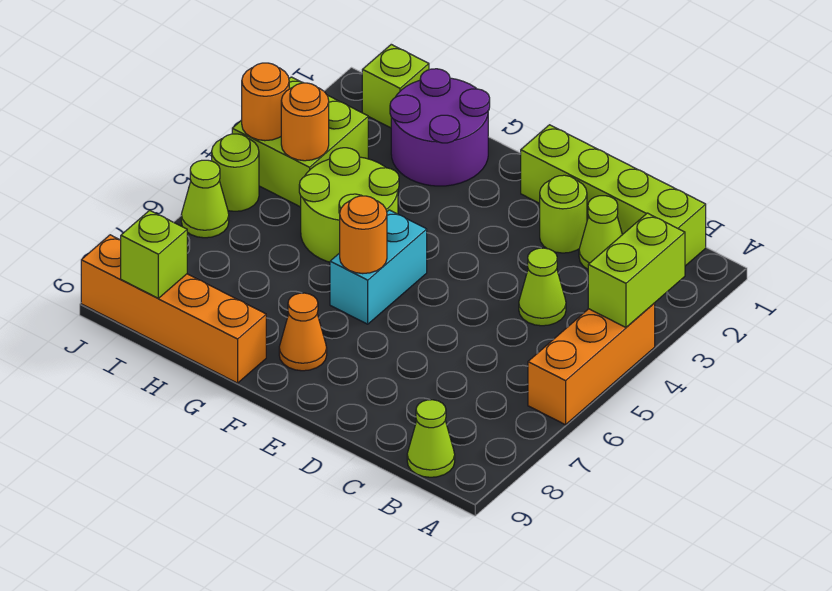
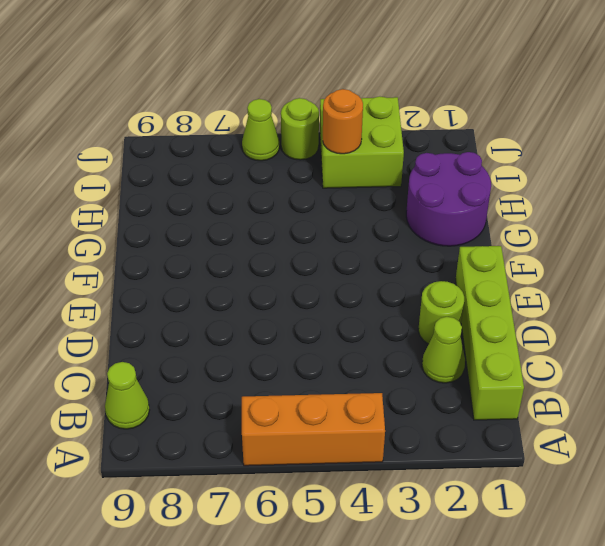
none -> lime 1x1 cone [519,248,566,326]
none -> cyan 1x2 brick [330,210,427,324]
none -> orange 1x1 cone [279,293,327,371]

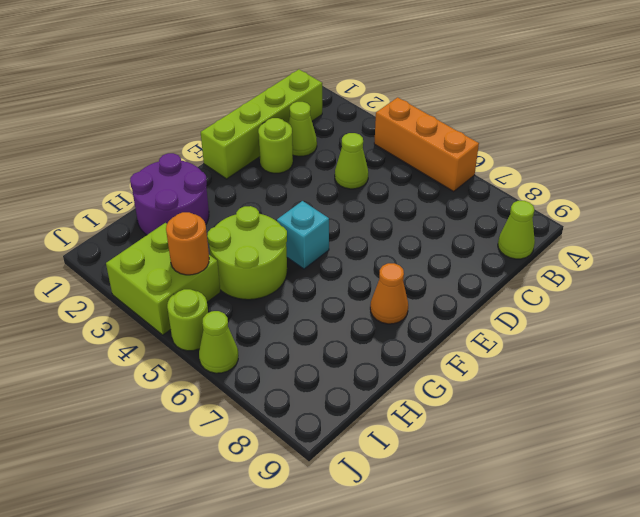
cyan 1x1 brick [277,201,329,269] -> cyan 1x2 brick [330,210,427,324]
none -> orange 1x4 brick [81,235,266,383]
none -> lime 1x1 brick [362,44,429,128]
none -> lime 1x2 brick [588,213,685,327]

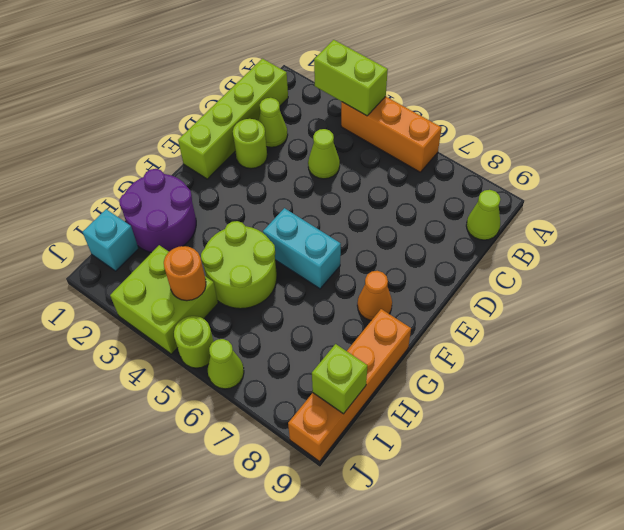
cyan 1x1 brick [83,209,138,271] -> lime 1x1 brick [362,44,429,128]
none -> orange 1x1 round brick [340,196,387,274]
none -> orange 1x1 round brick [242,63,289,141]

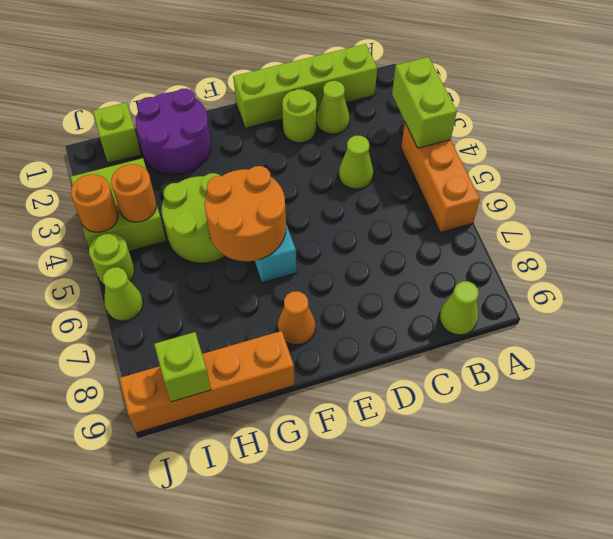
orange 2x2 round brick [205,166,286,261] -> orange 1x1 round brick [340,196,387,274]

